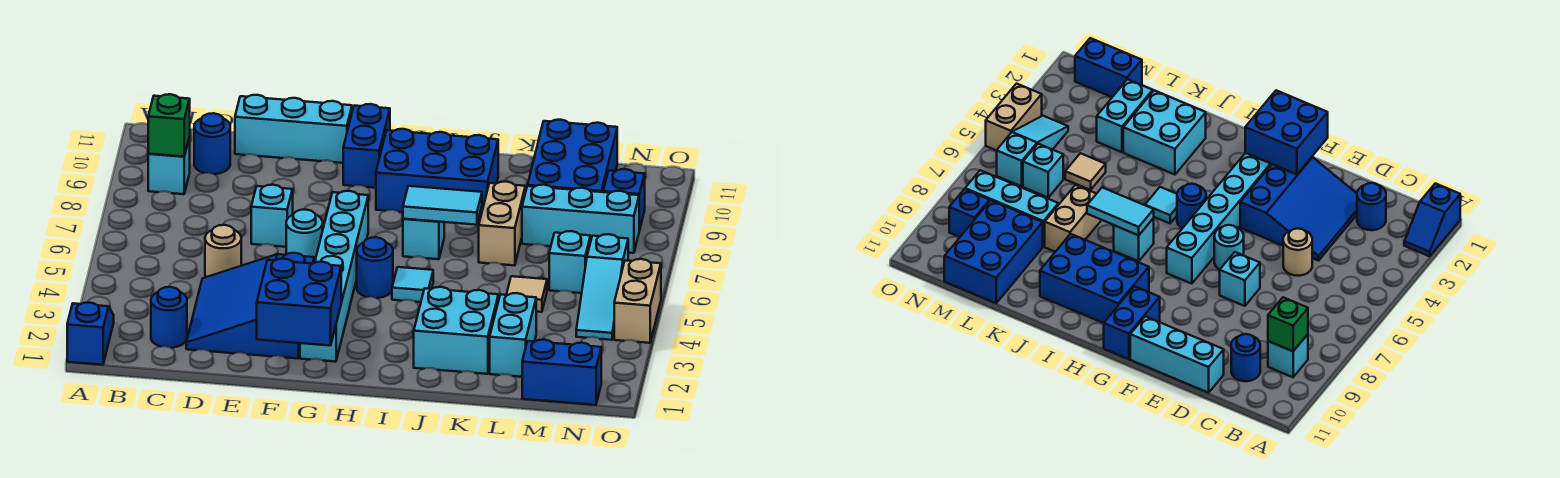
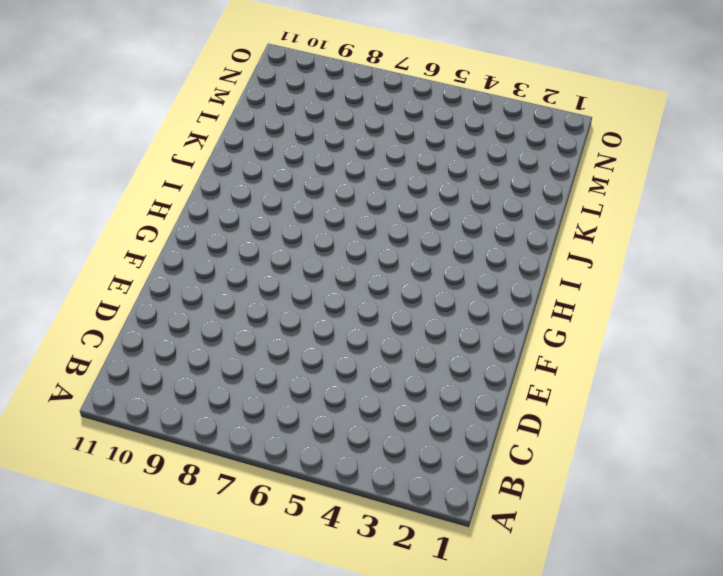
none -> blue 1x2 slope [67,303,114,365]
none -> cyan 1x1 brick [148,137,190,194]
none -> blue 1x1 round brick [151,287,187,348]

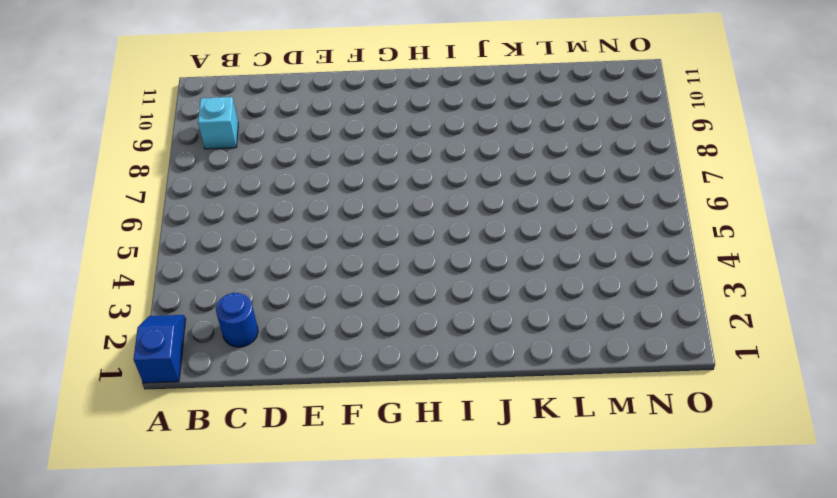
none -> blue 1x1 round brick [194,113,230,174]
none -> blue 3x3 slope [186,253,314,358]
none -> tan 1x1 round brick [205,225,241,277]

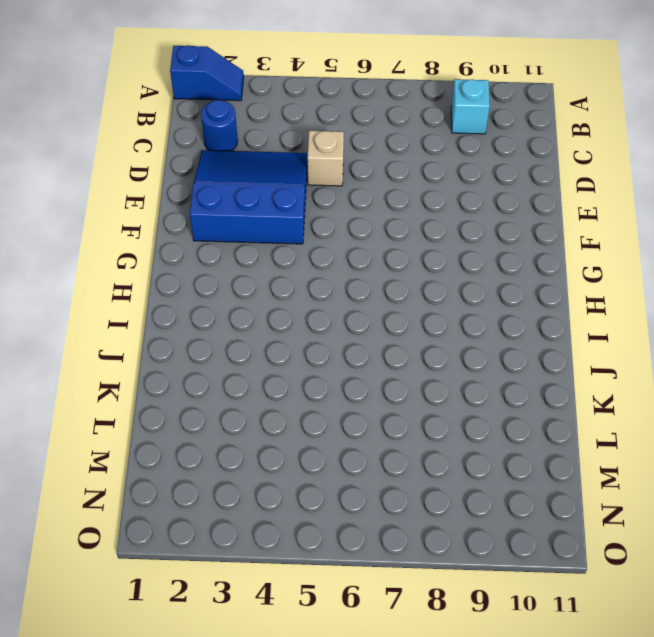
tan 1x1 brick [307,131,344,186] -> tan 1x1 round brick [205,225,241,277]
none -> blue 1x1 round brick [194,113,230,174]
none -> cyan 1x3 brick [235,95,352,163]
none -> cyan 1x1 brick [251,185,293,247]

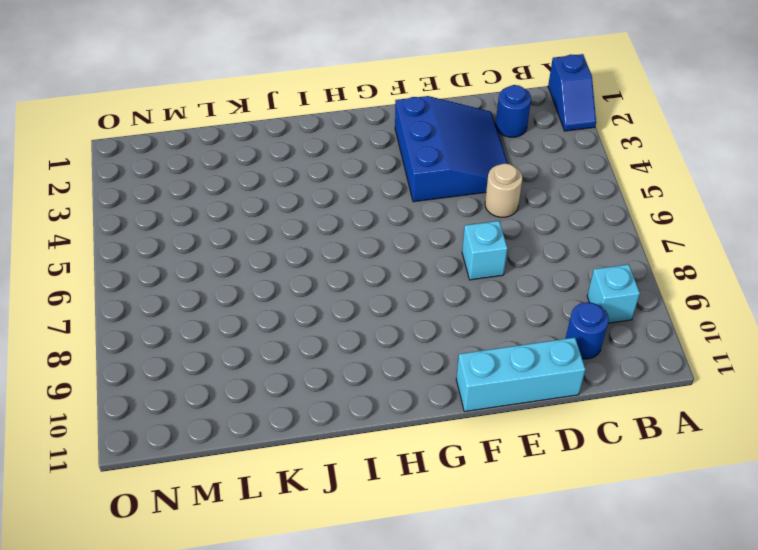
none -> cyan 1x1 round brick [286,210,322,263]
none -> cyan 1x6 brick [300,191,368,362]
none -> blue 1x2 brick [343,104,390,188]

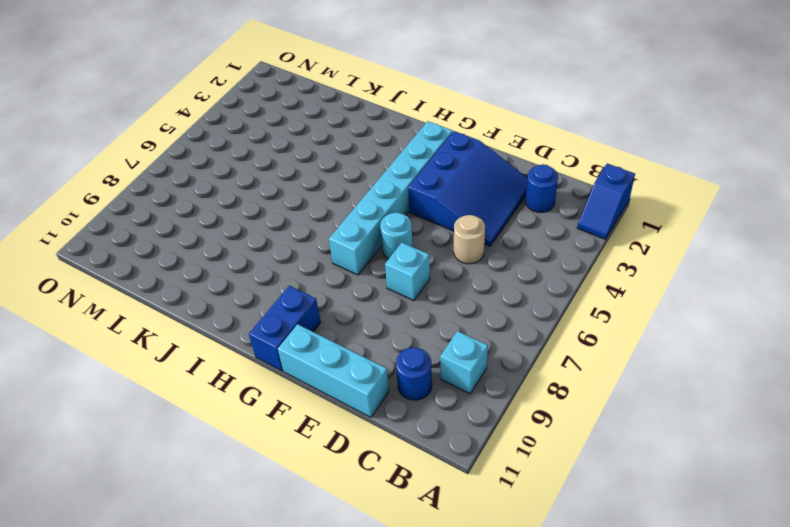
none -> blue 1x1 round brick [357,237,393,298]
none -> blue 2x3 brick [376,129,498,218]
none -> cyan 1x1 tile [392,267,433,302]

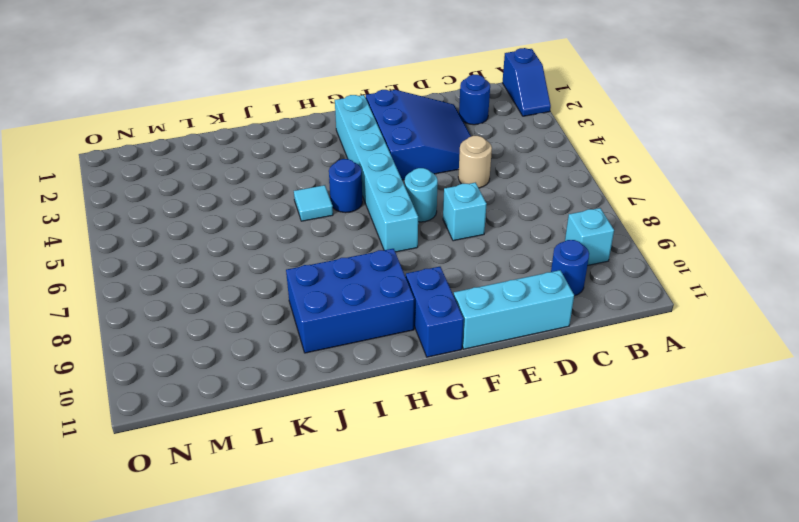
none -> cyan 1x1 brick [403,219,444,259]
none -> cyan 2x2 brick [414,287,498,374]
none -> tan 1x2 brick [479,182,525,266]

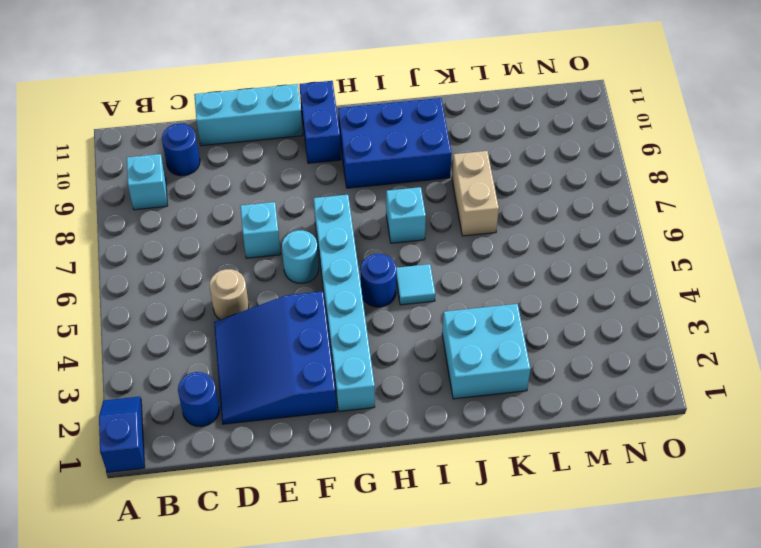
none -> cyan 1x2 brick [490,293,536,377]
none -> tan 1x1 tile [506,276,547,312]
none -> cyan 1x3 brick [522,185,639,253]

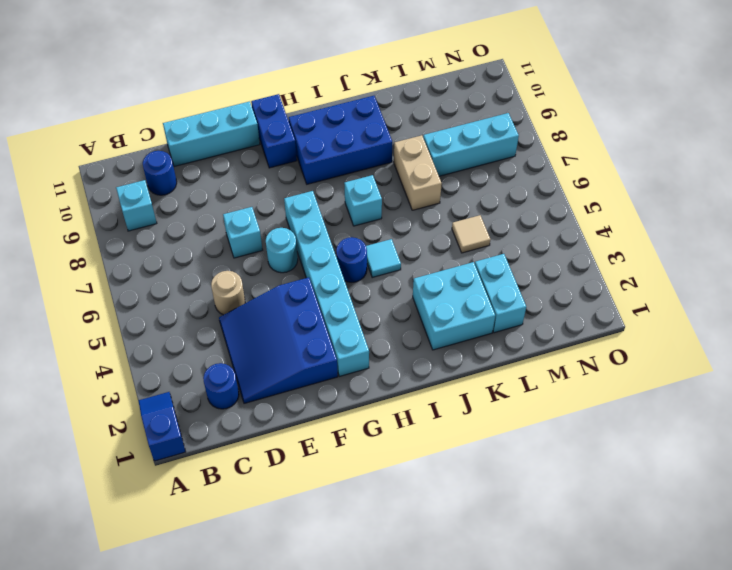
none -> blue 2x3 brick [528,120,617,192]
none -> blue 1x2 brick [522,340,601,405]
none -> cyan 1x1 brick [549,231,590,293]

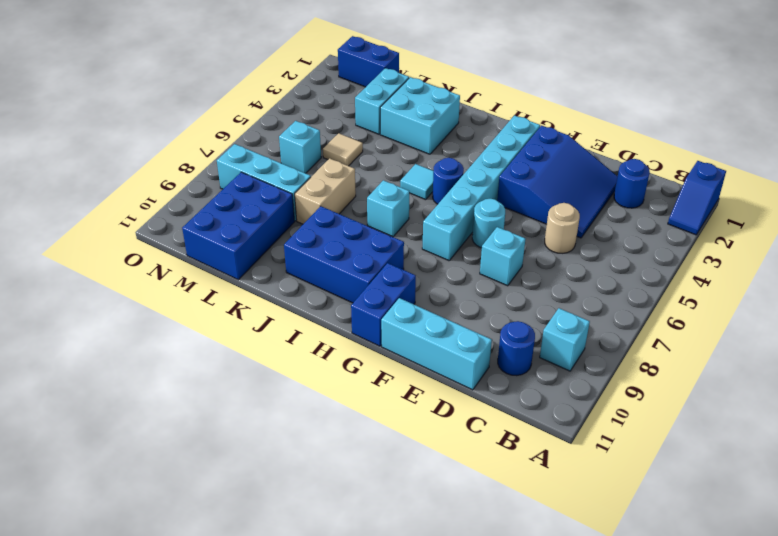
none -> cyan 1x3 slope [576,234,628,340]
none -> blue 1x1 brick [603,169,645,231]
none -> tan 1x2 brick [614,259,661,343]

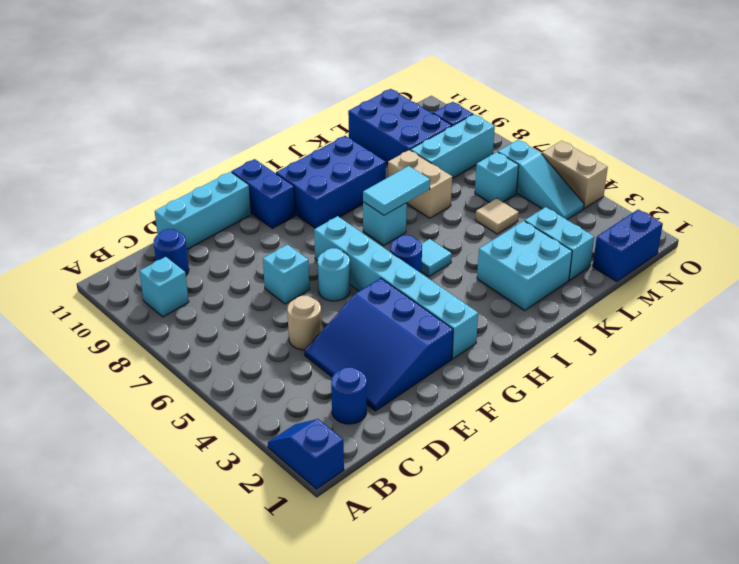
none -> green 1x1 brick [148,94,190,157]
none -> blue 2x2 brick [257,259,341,346]

